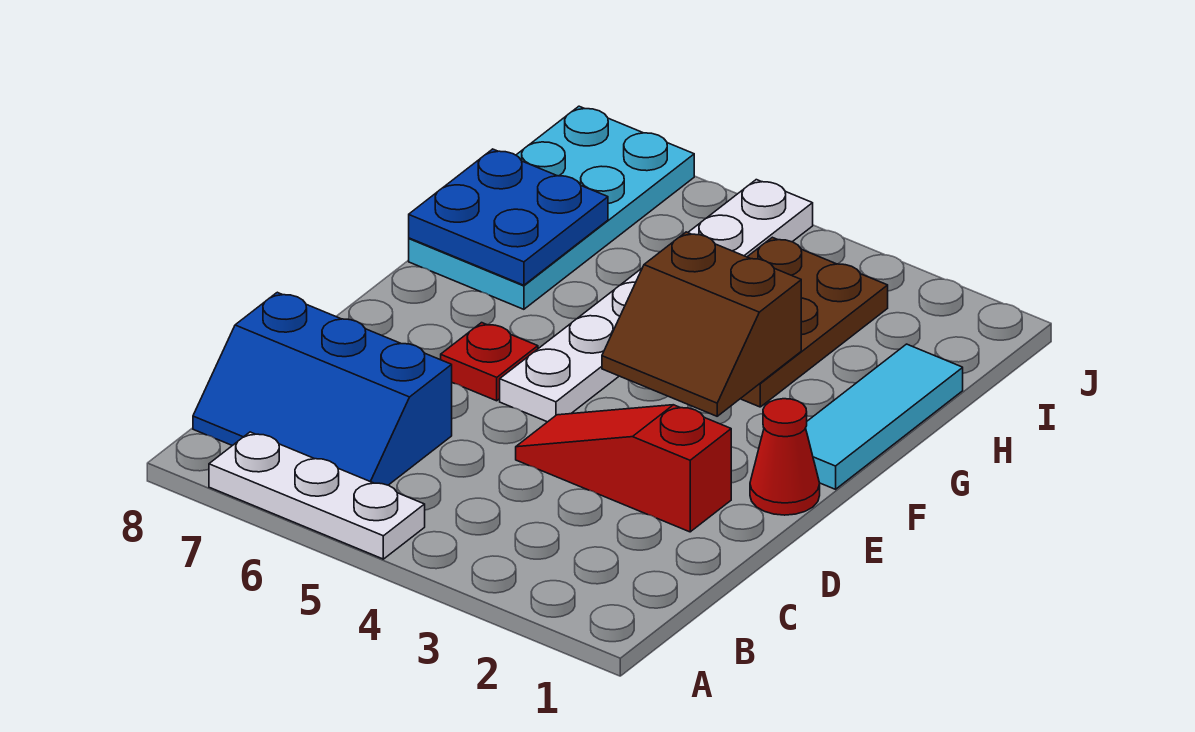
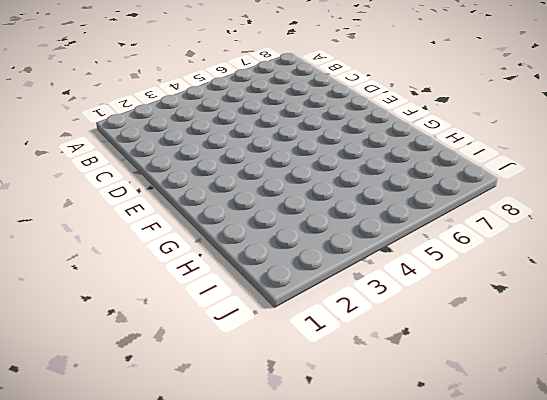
none -> white 1x3 plate [209,432,425,559]
none -> blue 2x3 slope [193,292,452,485]

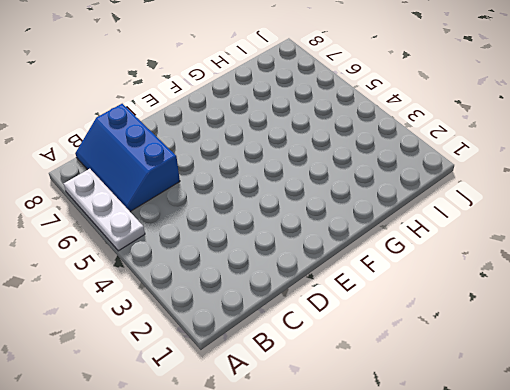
none -> red 1x3 slope [516,405,731,532]
none -> red 1x1 cone [750,399,820,515]

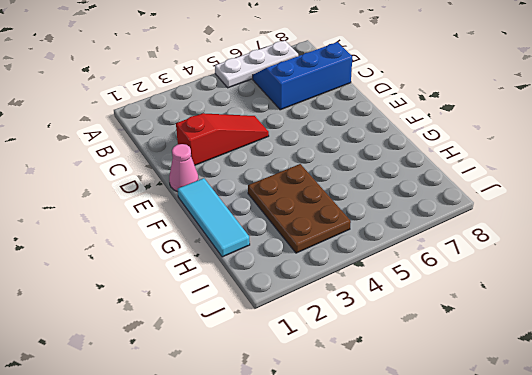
pink 1x1 cone [169,144,199,192] -> red 1x1 cone [750,399,820,515]
none -> white 1x6 plate [500,180,813,422]
none -> red 1x1 plate [441,323,538,401]

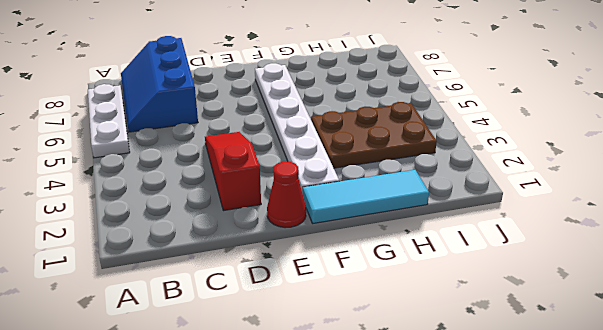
white 1x6 plate [255,63,339,193] -> white 1x6 plate turned to [500,180,813,422]
none -> red 1x1 plate [441,323,538,401]
none -> cyan 2x4 plate [409,106,694,309]

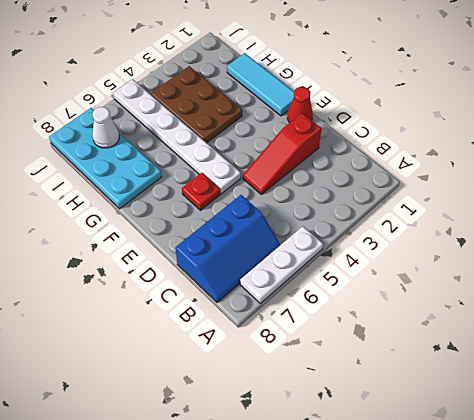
white 1x1 cone [92,107,119,148] -> none
none -> brown 2x2 slope [602,232,801,416]
none -> blue 2x2 plate [409,149,608,285]

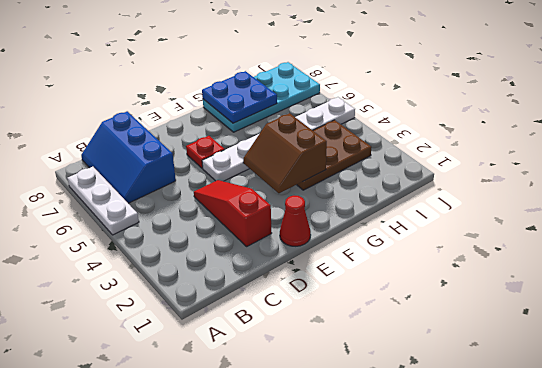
none -> cyan 1x3 tile [806,344,963,489]

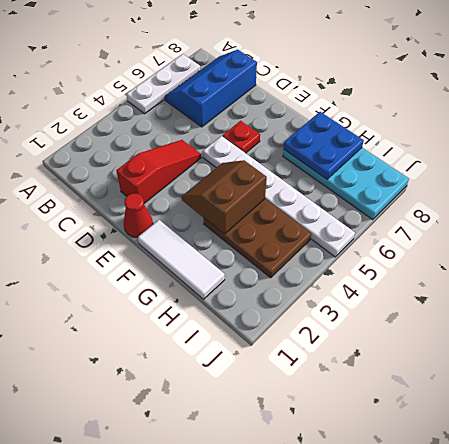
white 1x3 tile [138,220,225,299] -> cyan 1x3 tile [806,344,963,489]

